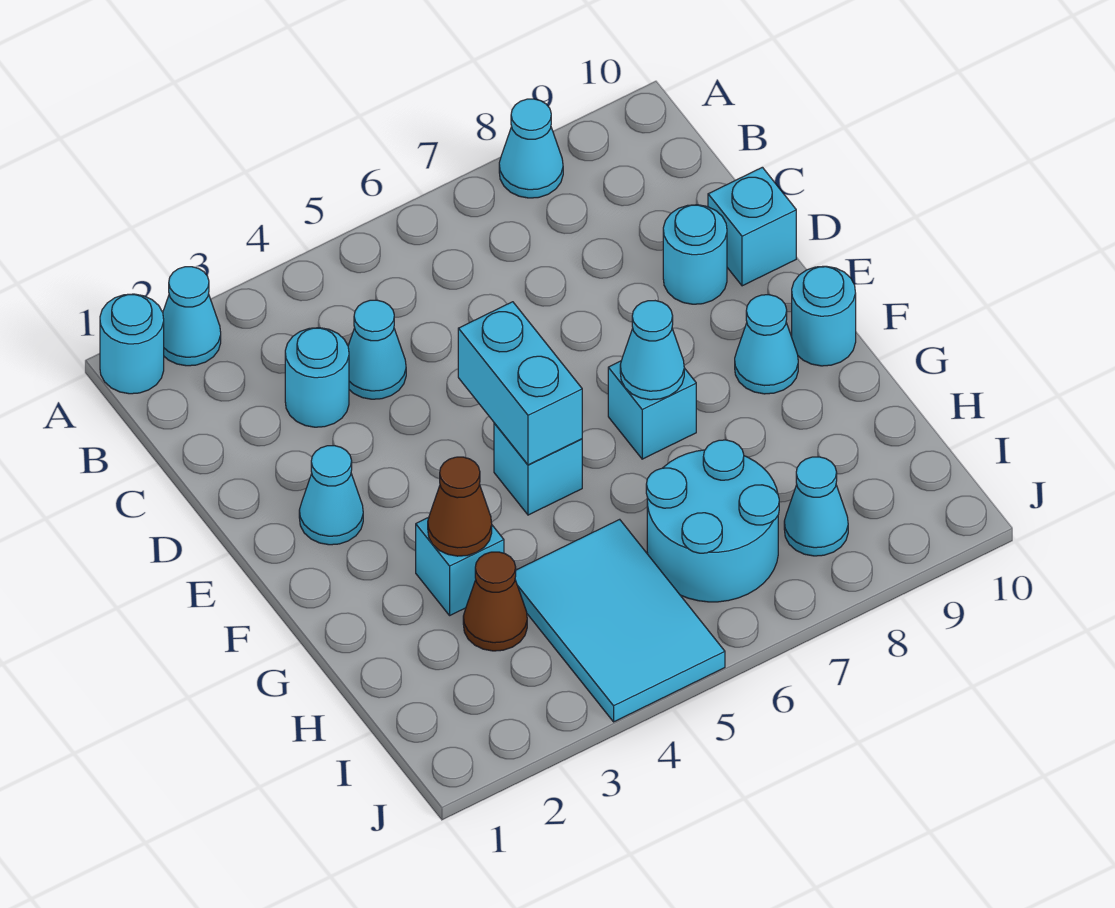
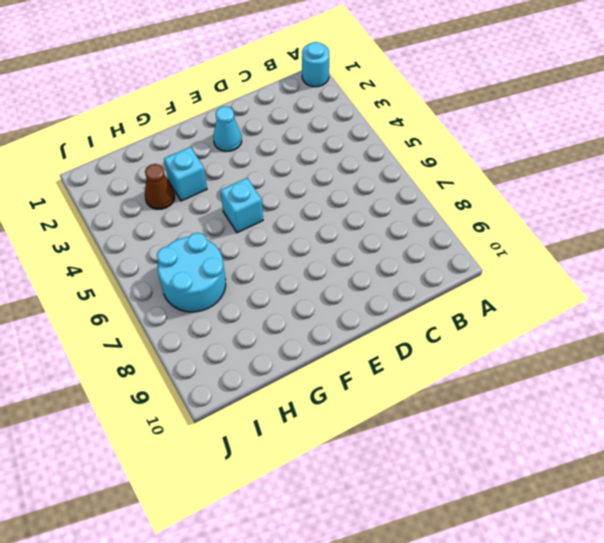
none -> cyan 1x1 cone [163,267,221,366]
none -> cyan 1x1 cone [499,99,563,198]
none -> cyan 1x1 round brick [285,328,349,427]

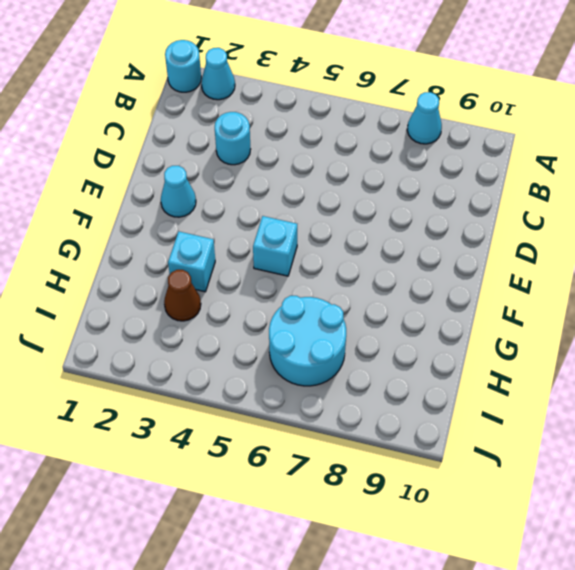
none -> cyan 1x1 cone [348,300,406,399]
none -> cyan 1x1 round brick [663,205,727,304]
none -> cyan 1x1 brick [708,167,796,286]

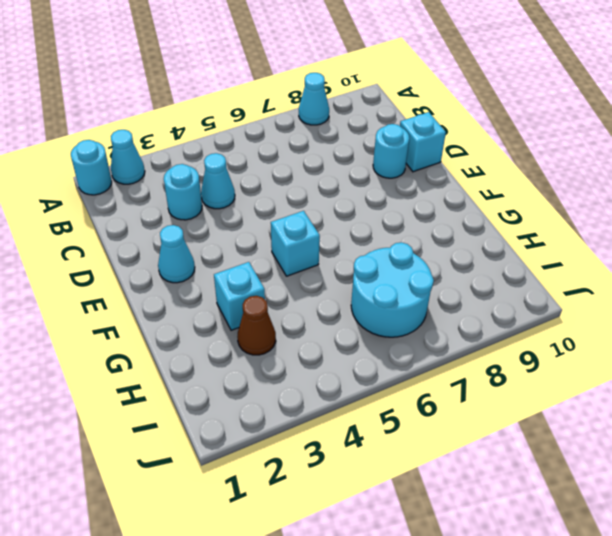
none -> cyan 1x1 brick [608,361,696,459]
none -> cyan 1x1 cone [735,295,798,394]
none -> cyan 1x1 round brick [792,266,856,366]

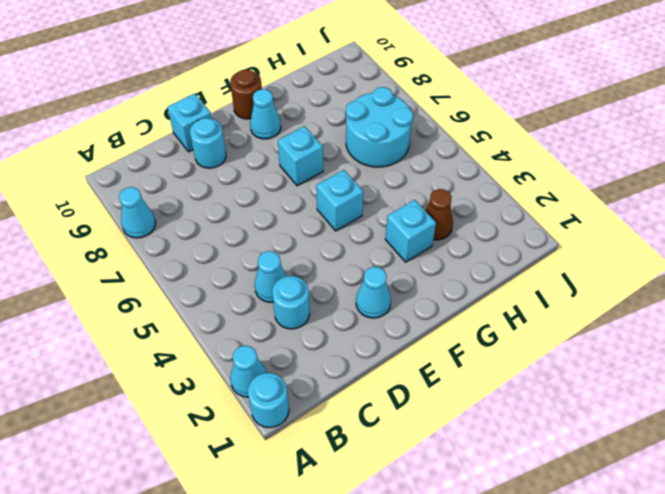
brown 1x1 round brick [230,70,262,119] -> cyan 1x1 round brick [792,266,856,366]
none -> cyan 2x3 tile [515,519,725,722]
none -> cyan 1x1 cone [784,457,848,556]
none -> cyan 1x2 brick [458,302,582,465]

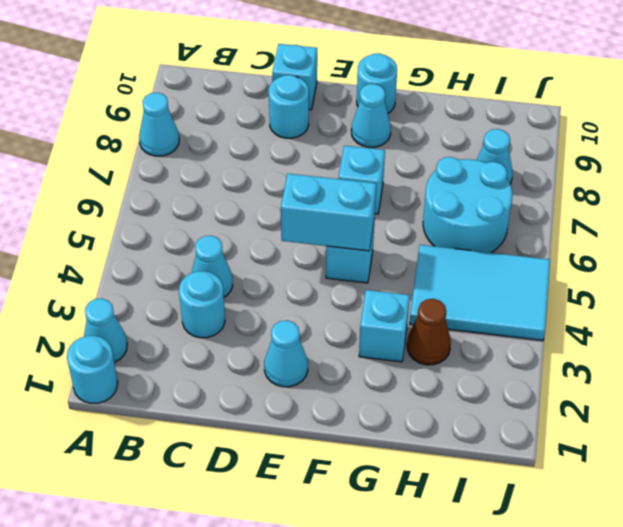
none -> cyan 1x1 cone [620,301,684,400]
none -> brown 1x1 cone [428,457,492,556]

